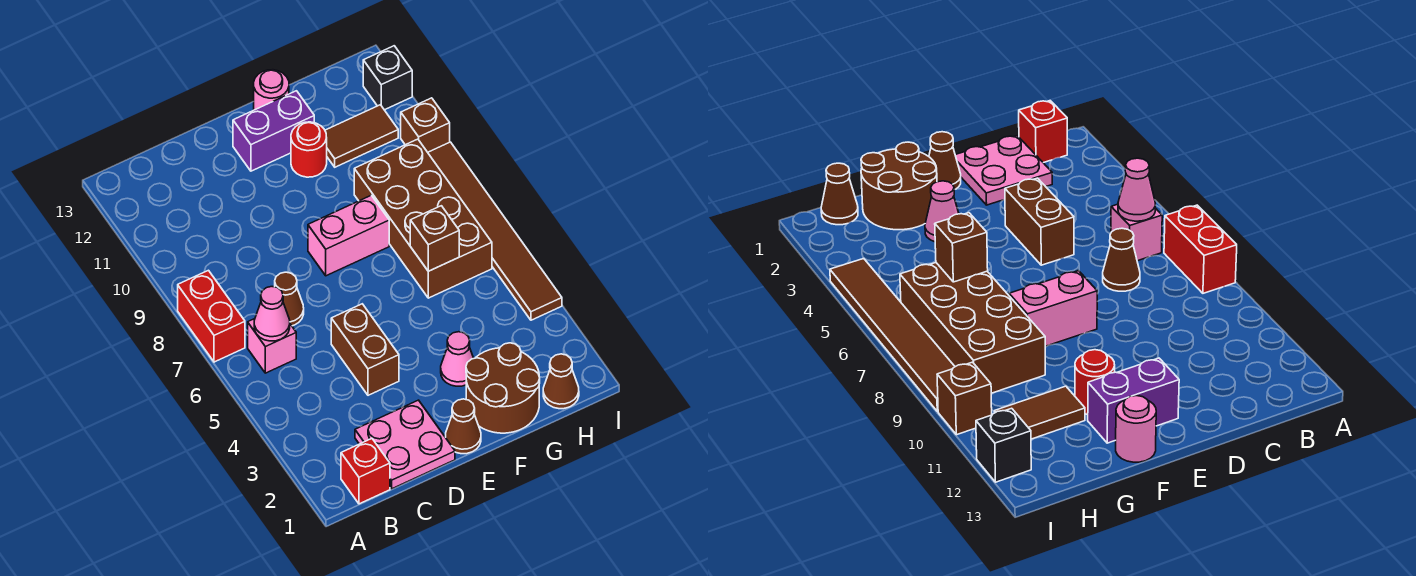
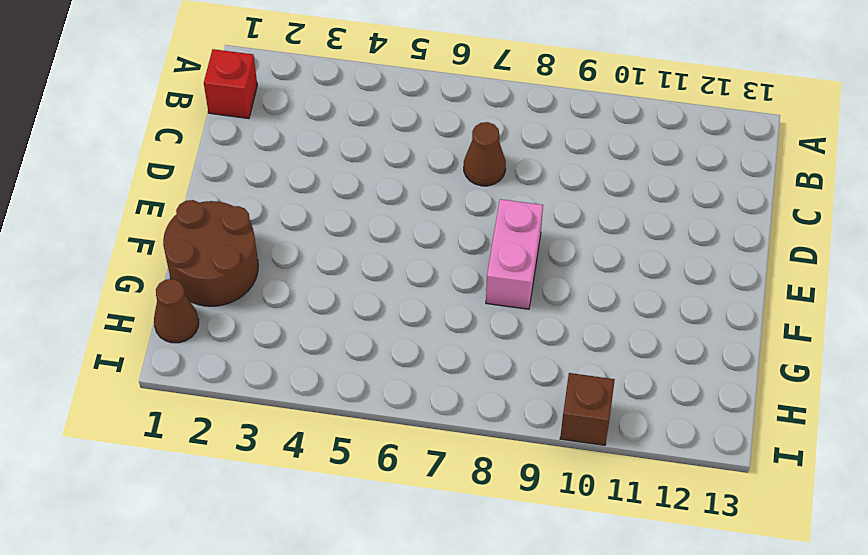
none -> red 1x2 brick [178,270,245,362]
none -> pink 1x1 brick [248,319,296,373]
none -> pink 2x2 plate [355,400,455,489]

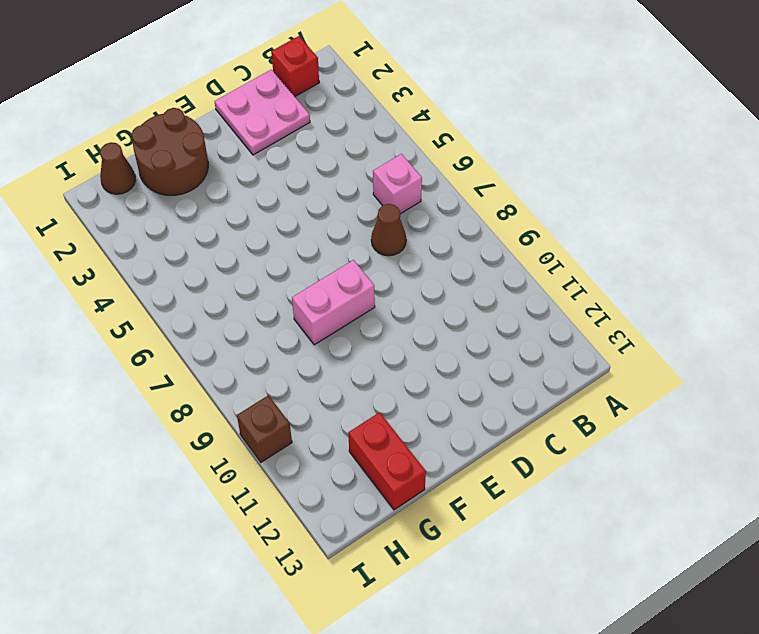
red 1x2 brick [348,412,426,510] -> red 1x2 brick moved to [178,270,245,362]
none -> brown 1x2 brick [331,304,399,395]
none -> brown 1x1 cone [446,399,481,454]
none -> purple 1x2 brick [233,91,314,171]

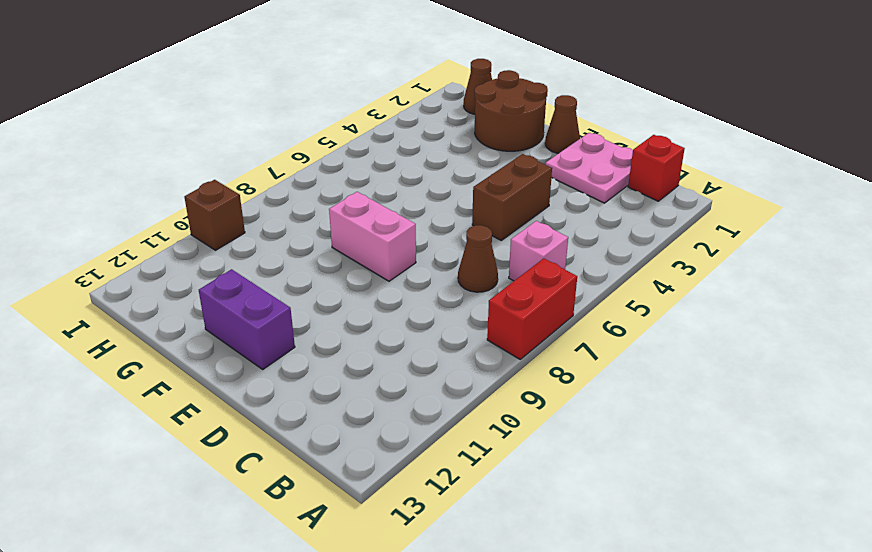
none -> pink 1x1 cone [441,332,474,386]
none -> red 1x1 round brick [291,122,327,177]
none -> pink 1x1 round brick [254,70,289,110]

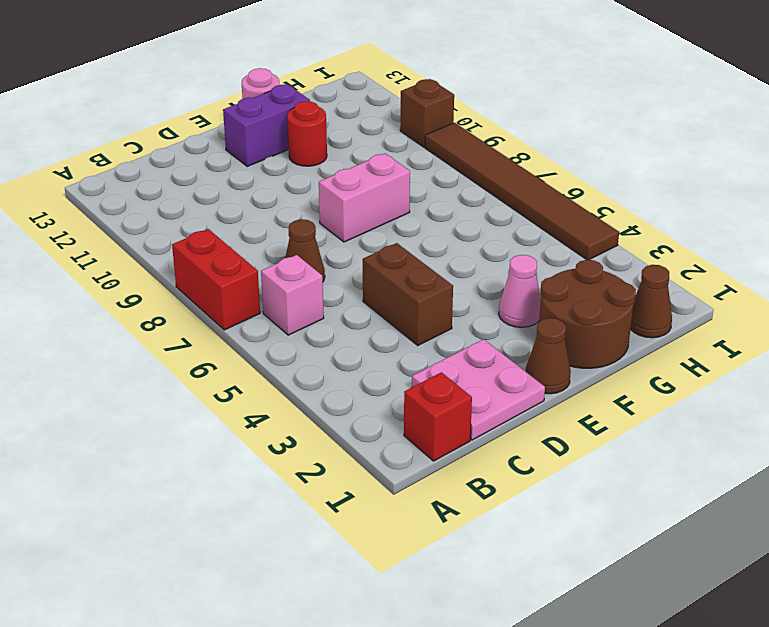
none -> brown 2x4 brick [354,139,492,298]
none -> brown 1x2 tile [325,105,398,167]
none -> black 1x1 brick [363,46,412,110]

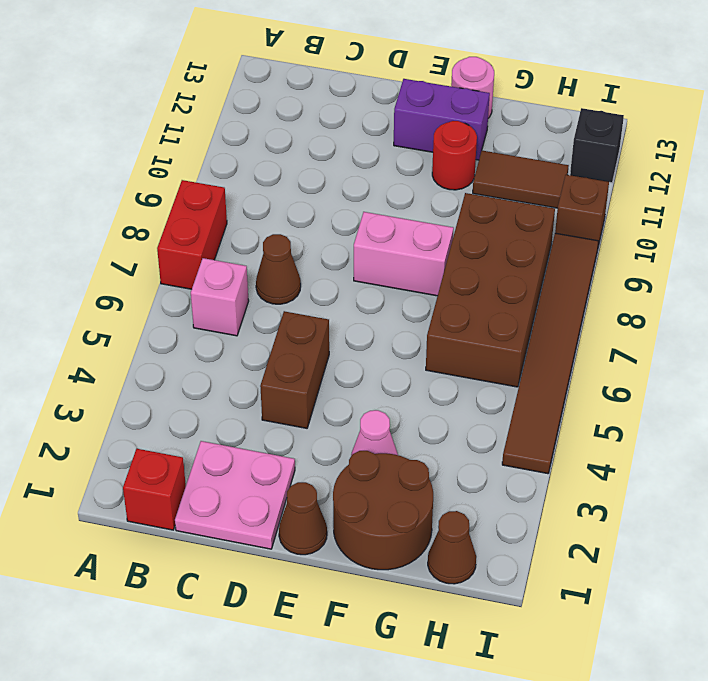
none -> pink 1x1 cone [254,287,290,341]
none -> brown 1x1 brick [410,206,459,271]

